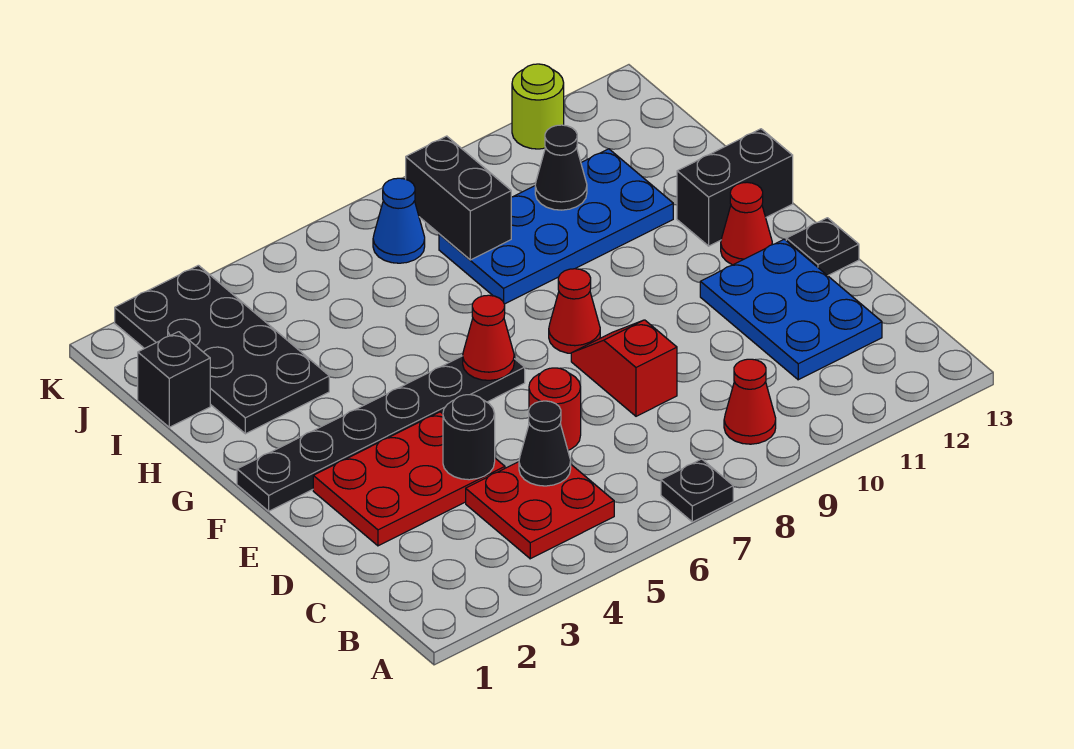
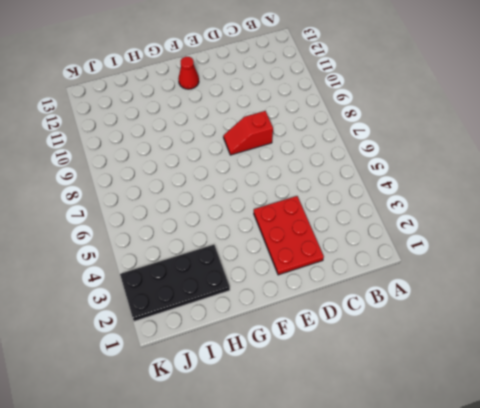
none -> black 1x1 plate [661,459,733,522]
none -> red 2x2 plate [466,462,614,559]
none -> red 1x1 cone [724,359,776,444]

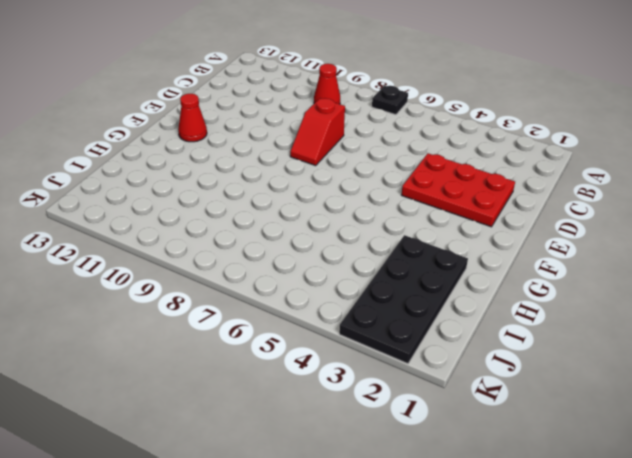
none -> red 2x2 plate [466,462,614,559]
none -> blue 2x3 plate [700,239,882,380]
none -> red 1x1 round brick [529,368,581,450]

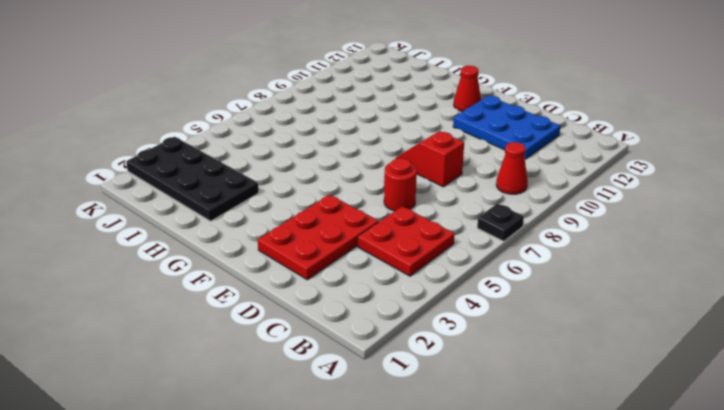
none -> black 1x1 plate [786,218,859,276]
none -> black 1x6 plate [237,356,525,511]
none -> red 1x1 cone [549,269,600,353]

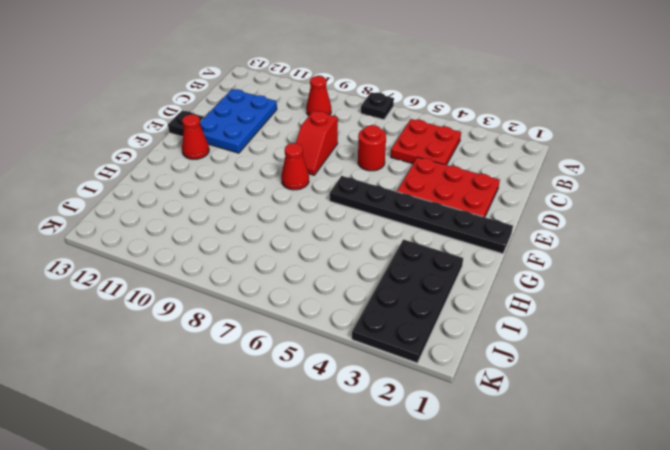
none -> black 1x2 brick [677,129,793,246]
none -> blue 2x4 plate [439,149,673,304]
none -> black 1x1 brick [138,332,210,427]

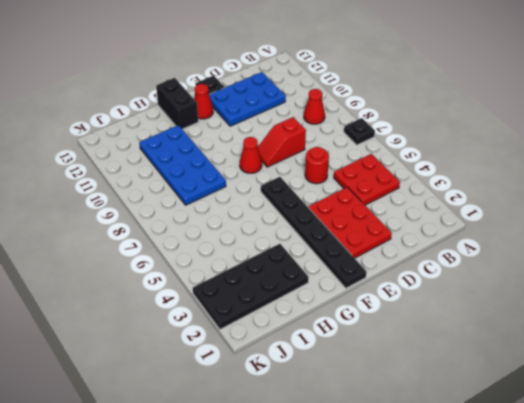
none -> black 1x1 brick [138,332,210,427]
none -> blue 1x1 cone [373,178,425,263]
none -> lime 1x1 round brick [512,64,564,149]

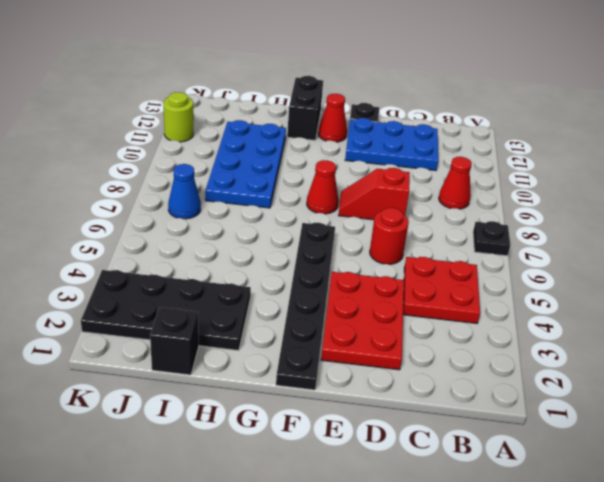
none -> black 1x1 cone [519,401,571,486]
none -> black 1x1 round brick [443,395,495,480]
none -> red 1x1 cone [463,295,514,380]

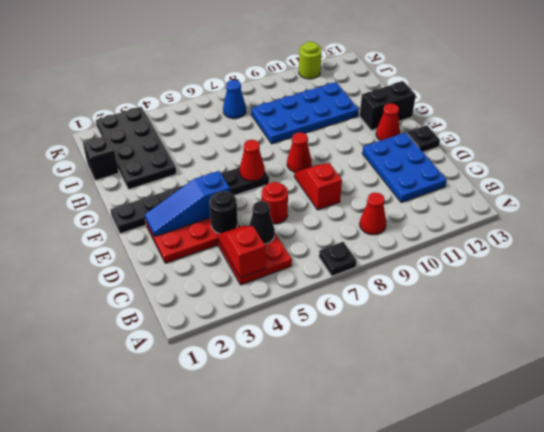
red 1x2 slope [218,226,266,278] -> none
blue 1x3 slope [145,171,230,236] -> none
none -> black 1x2 brick [406,136,511,260]
none -> black 1x1 cone [535,125,587,210]

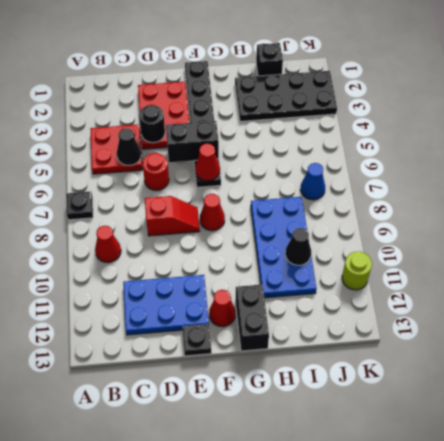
black 1x2 brick [166,121,219,162] -> black 1x2 brick moved to [406,136,511,260]

